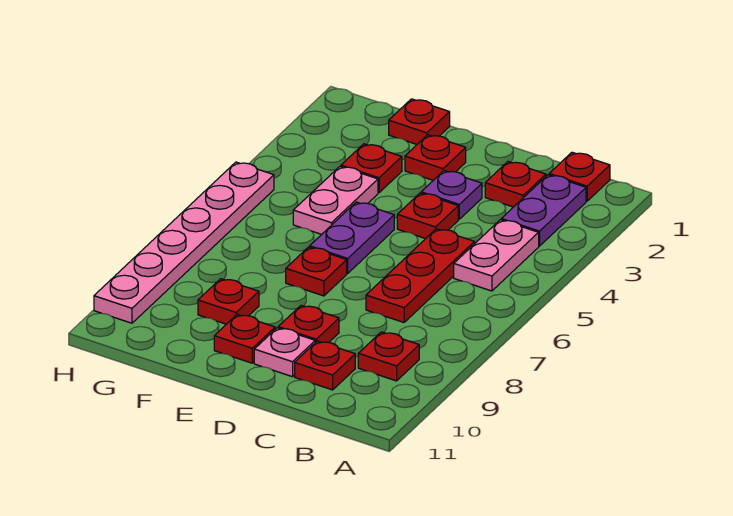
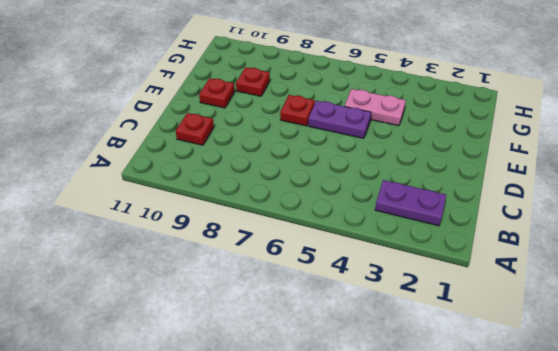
none -> red 1x1 plate [549,152,610,201]
none -> pink 1x2 plate [454,220,539,291]
none -> red 1x1 plate [358,332,419,381]

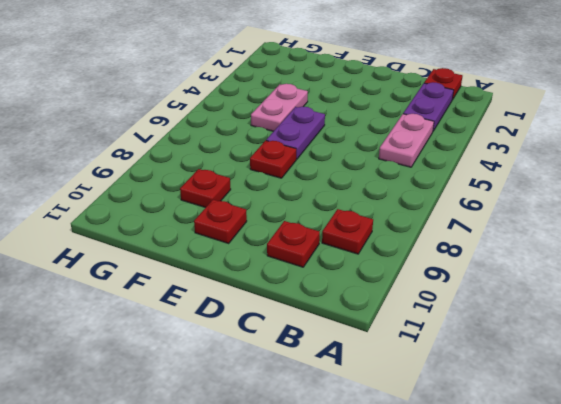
none -> red 1x1 plate [485,162,546,207]
none -> red 1x3 plate [366,229,475,322]
none -> purple 1x1 plate [421,171,482,219]

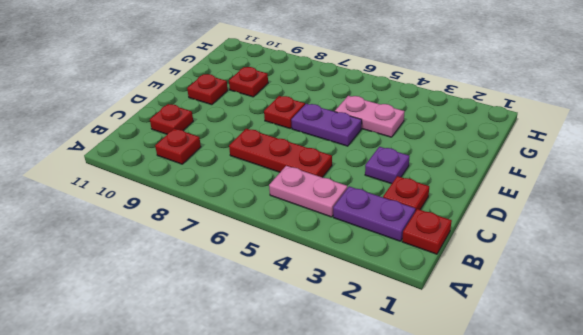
none -> red 1x1 plate [397,193,458,239]
none -> red 1x1 plate [278,305,339,343]
none -> pink 1x1 plate [254,328,315,377]

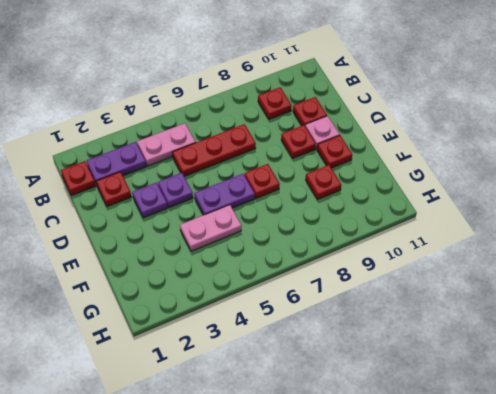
purple 1x1 plate [158,173,193,208] -> red 1x1 plate [397,193,458,239]
none -> red 1x1 plate [405,135,466,180]
none -> red 1x1 plate [389,99,450,144]
none -> red 1x1 plate [341,144,402,193]

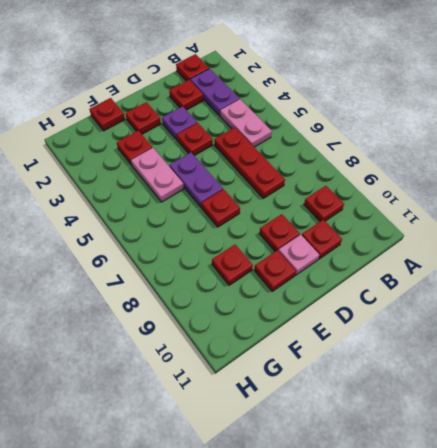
none -> pink 1x6 plate [94,162,274,323]

